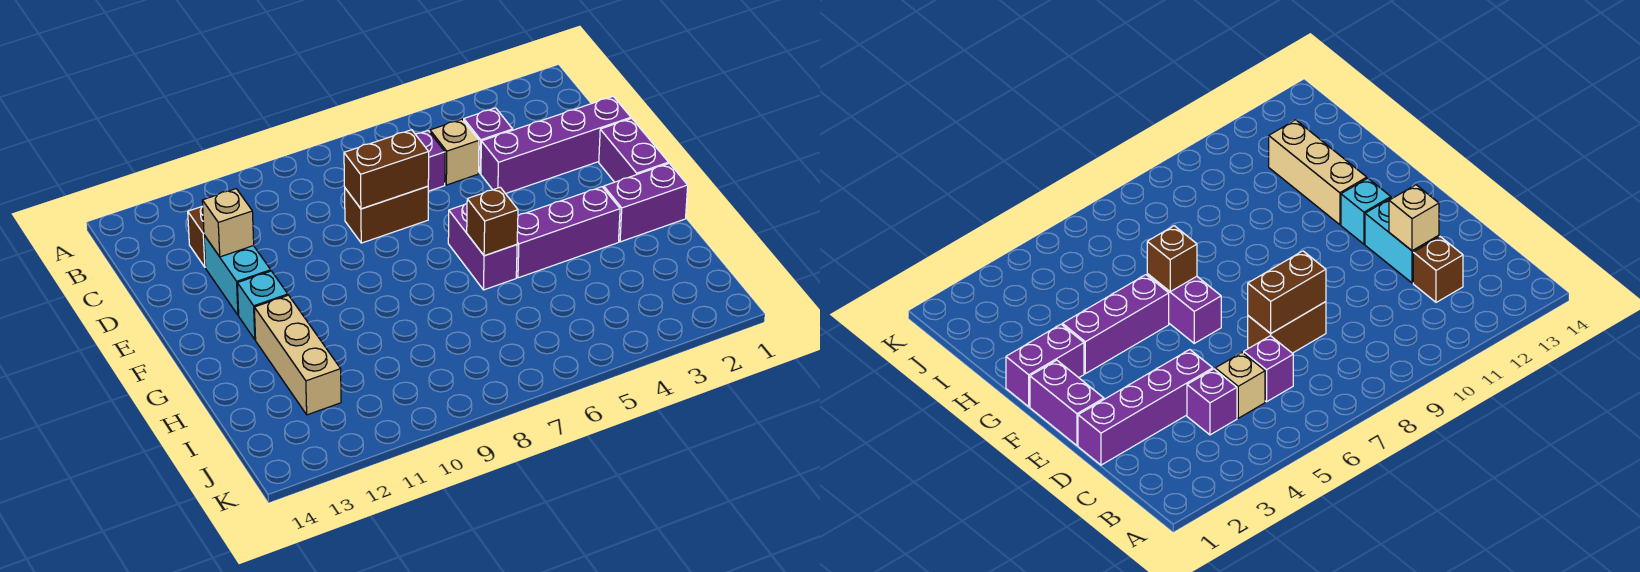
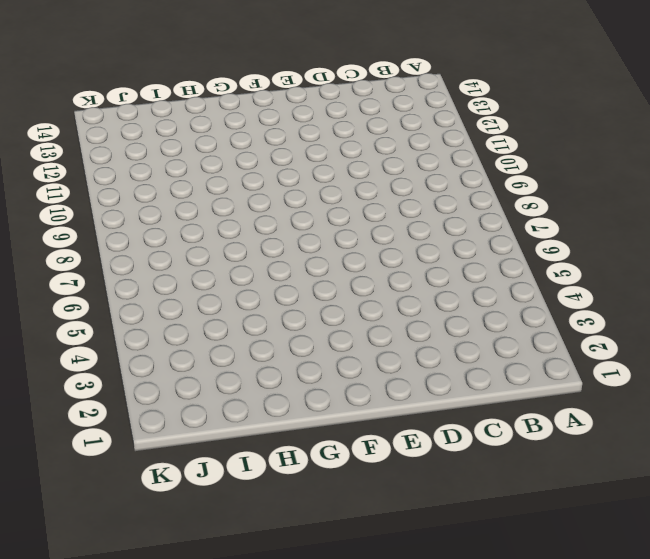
none -> purple 1x1 brick [464,108,513,174]
none -> tan 1x1 brick [430,119,479,185]
none -> purple 1x1 brick [415,131,445,191]

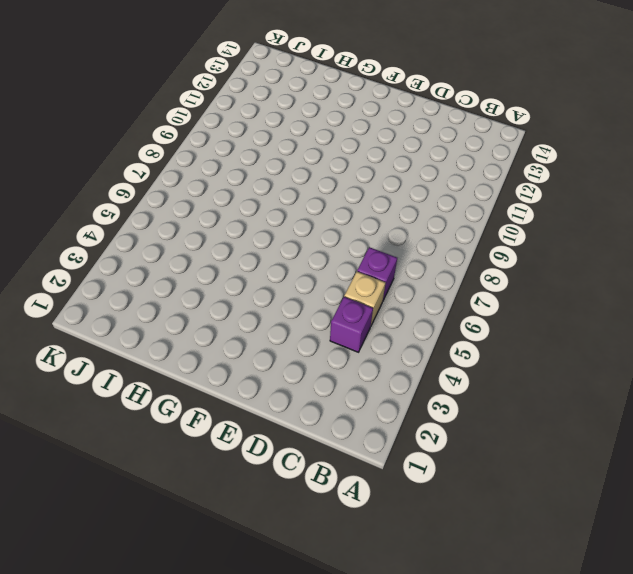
none -> brown 1x1 brick [188,207,206,267]
none -> purple 1x4 brick [481,96,631,194]
none -> brown 1x2 brick [345,186,428,243]

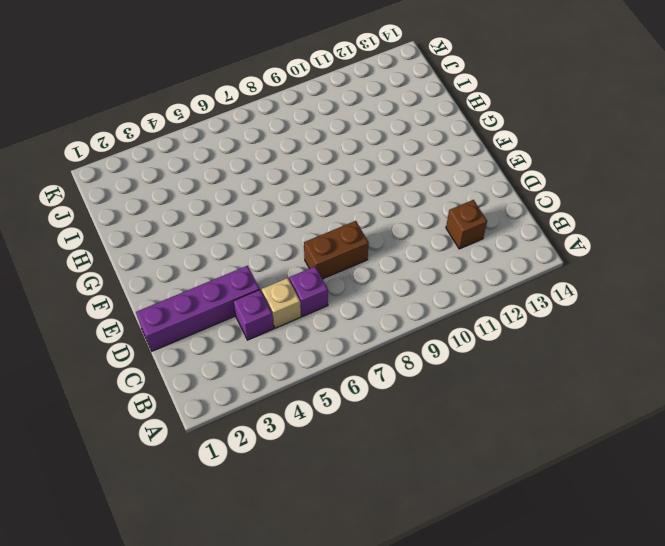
none -> cyan 1x2 brick [204,235,271,315]
none -> purple 1x2 brick [599,118,669,182]
none -> purple 1x2 brick [448,204,517,290]

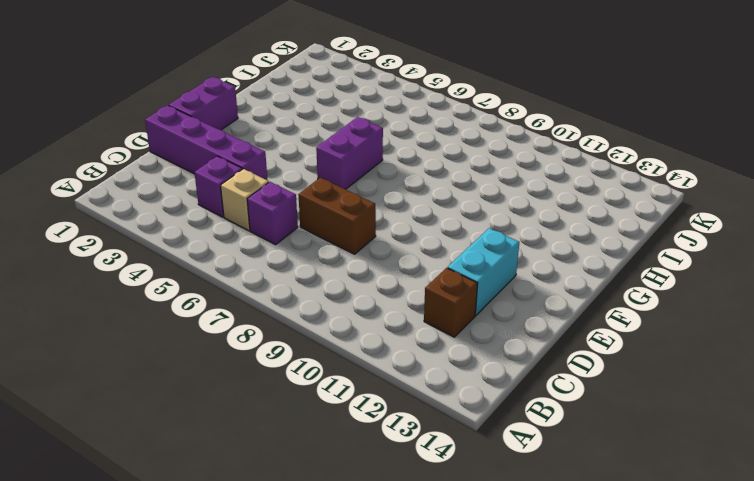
none -> cyan 1x1 brick [237,271,288,340]
none -> purple 1x2 brick [604,163,688,242]
none -> purple 1x3 brick [516,187,620,278]

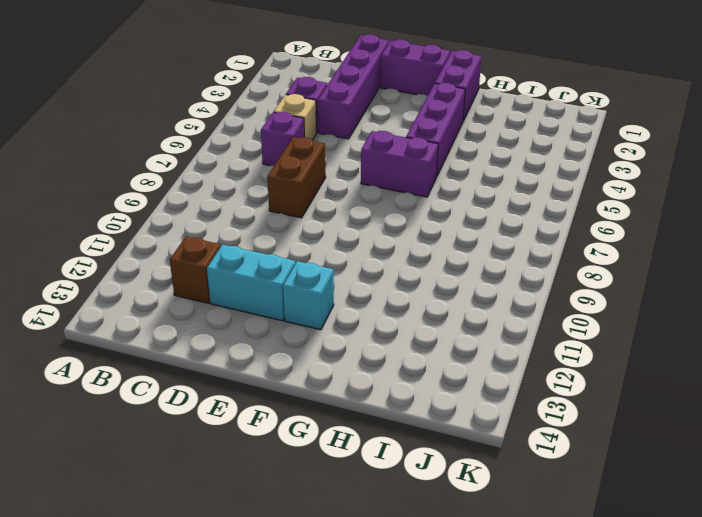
none -> tan 1x3 brick [254,295,341,415]
none -> brown 1x2 brick [344,130,429,209]
none -> tan 1x1 brick [202,189,254,257]

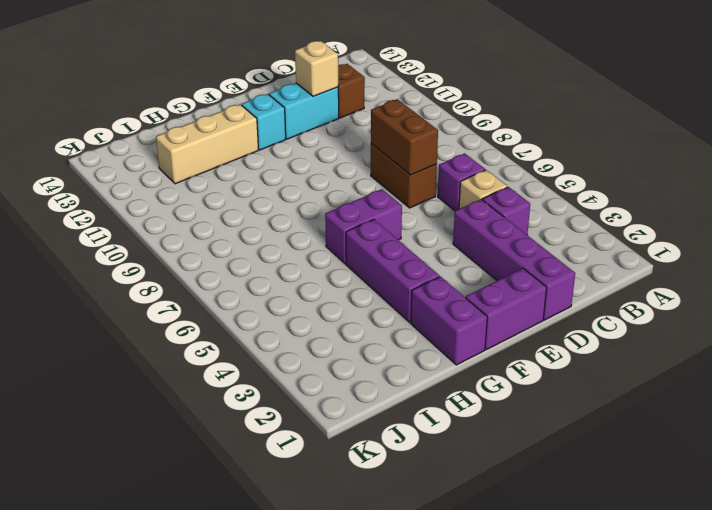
none -> brown 1x1 brick [467,187,518,256]

